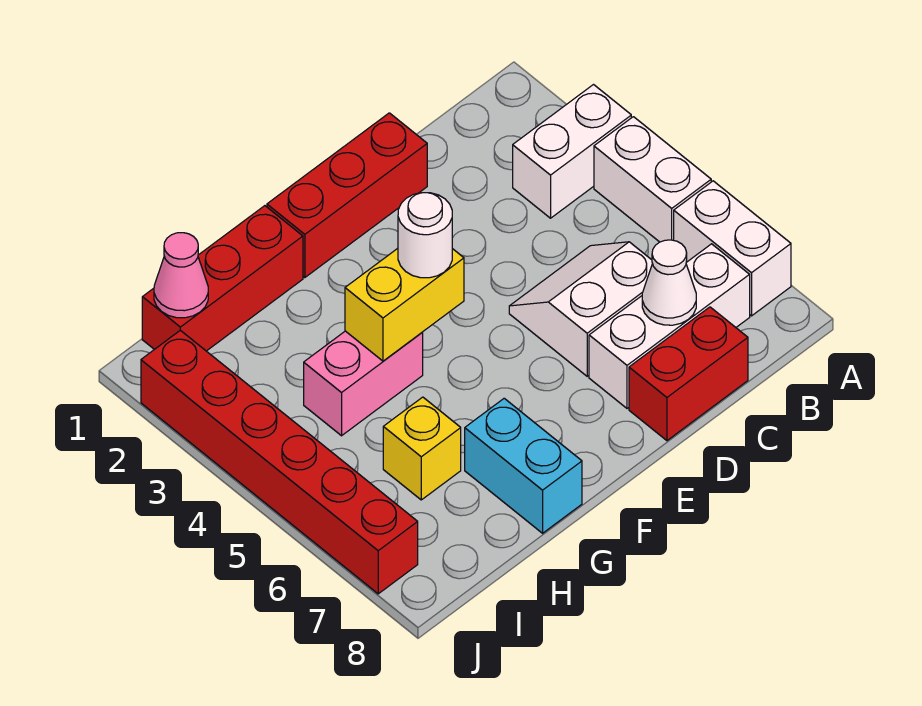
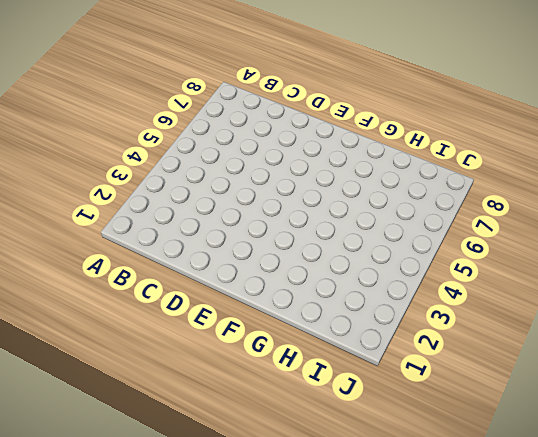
none -> white 1x2 brick [513,85,631,218]
none -> white 1x2 brick [594,117,711,242]
none -> white 1x2 brick [674,181,791,316]

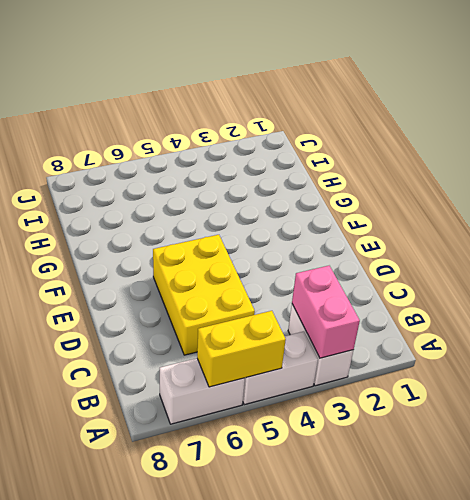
pink 1x2 brick [292,266,360,358] -> pink 1x2 brick moved to [304,331,423,436]
yellow 1x2 brick [197,311,286,387] -> yellow 1x2 brick turned to [345,248,464,361]
yellow 2x3 brick [153,235,255,355] -> white 2x2 slope [509,242,652,376]
none -> white 1x3 brick [589,244,750,408]
none -> red 1x2 brick [629,307,748,441]
none -> red 1x3 brick [267,113,427,278]

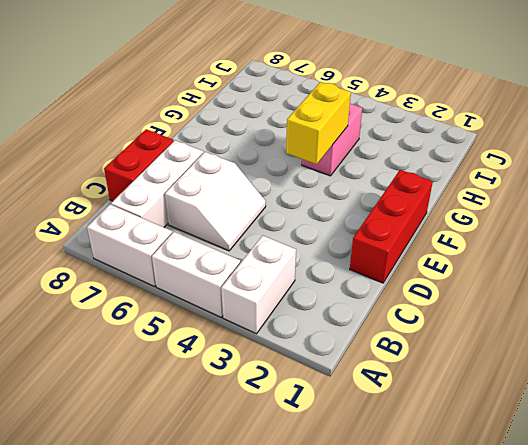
none -> red 1x3 brick [142,206,303,351]
none -> cyan 1x2 brick [465,398,582,533]
none -> yellow 1x1 brick [383,397,461,500]

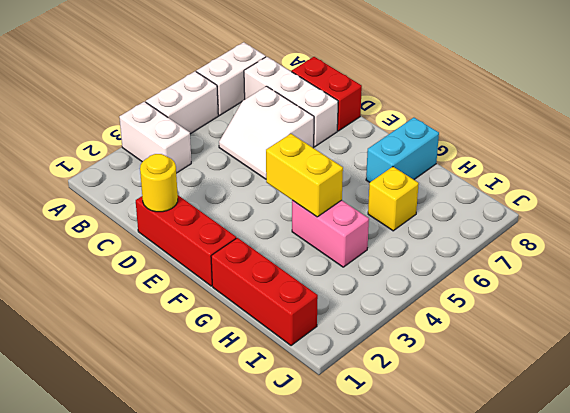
yellow 1x1 round brick [140,154,178,212] -> none
none -> red 1x6 brick [141,330,418,594]
none -> white 1x1 cone [642,240,696,325]
none -> pink 1x1 cone [154,233,208,318]

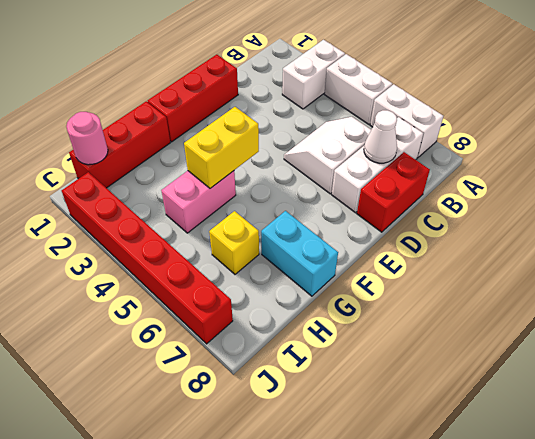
pink 1x1 round brick [66,112,108,165] -> pink 1x1 cone [154,233,208,318]
none -> white 1x1 round brick [398,193,452,278]

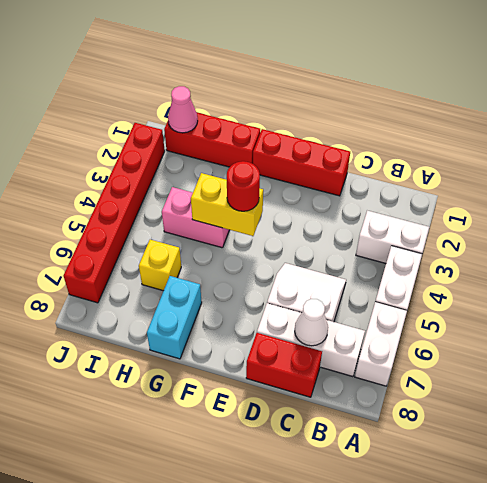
red 1x1 round brick [227,161,260,211] -> white 1x1 round brick [398,193,452,278]

